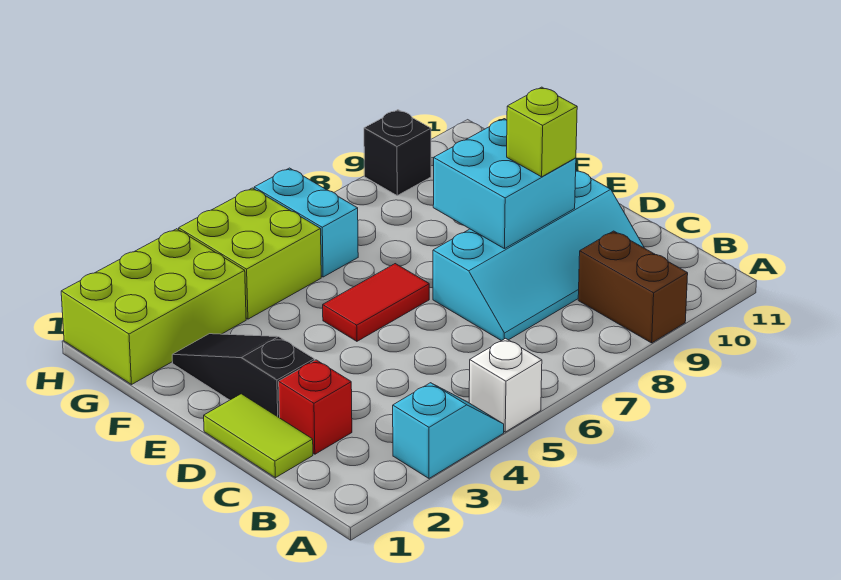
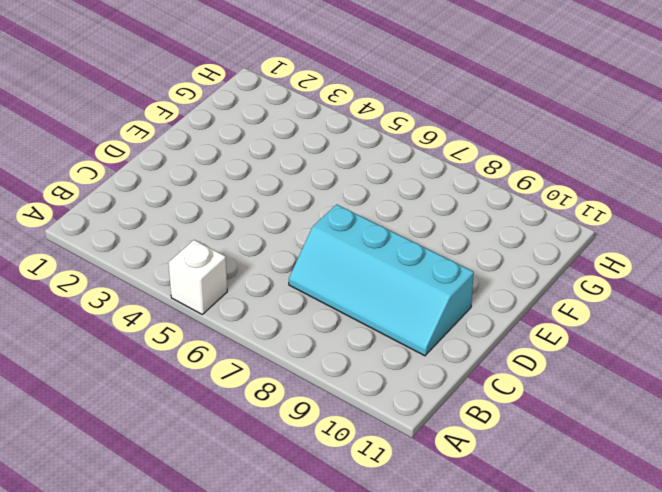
none -> cyan 1x2 slope [393,383,504,478]
none -> brown 1x2 brick [578,231,688,343]
none -> lime 1x2 tile [204,394,313,478]

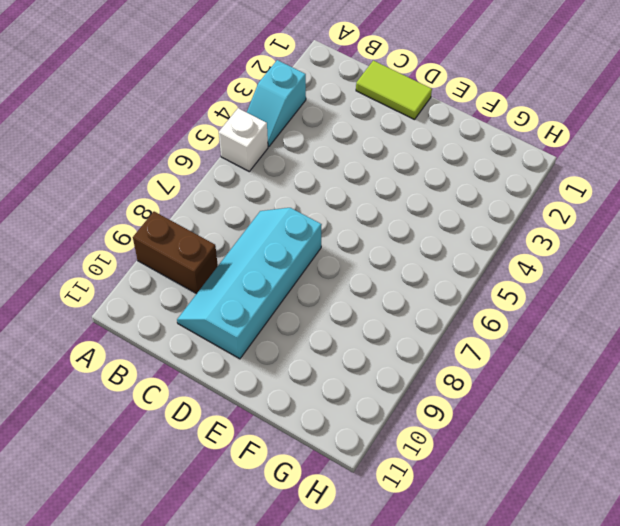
none -> red 1x1 brick [279,360,352,454]
none -> black 1x3 slope [172,334,314,418]
none -> red 1x2 tile [323,264,429,341]

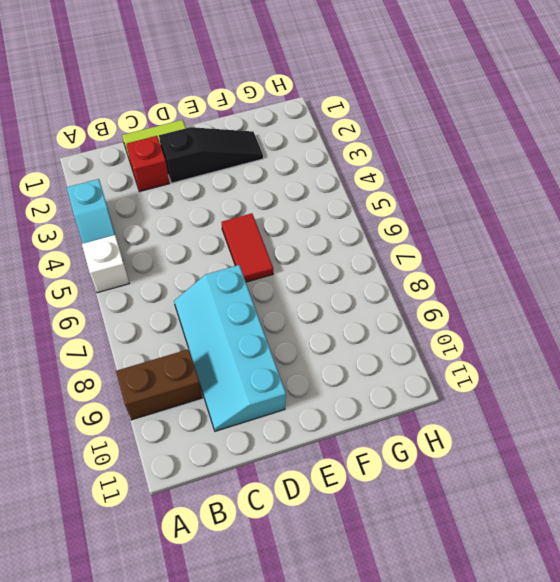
none -> lime 2x3 brick [61,229,246,384]
none -> lime 2x2 brick [179,188,321,319]
none -> cyan 1x2 brick [254,168,358,277]

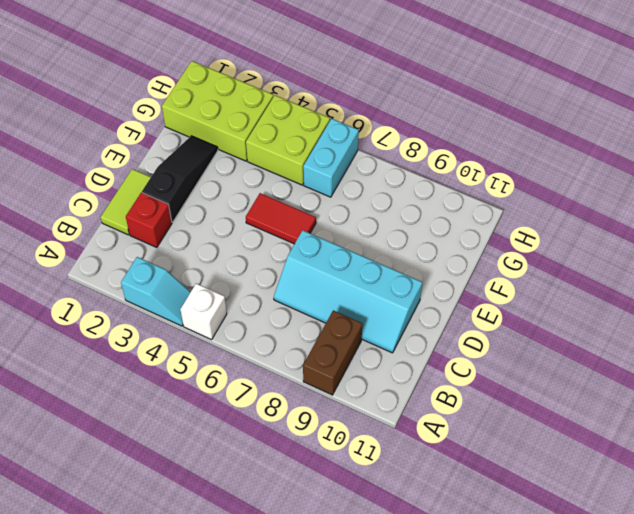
none -> black 1x1 brick [364,110,431,195]
none -> cyan 2x2 brick [433,119,576,249]
none -> lime 1x1 brick [507,87,577,177]

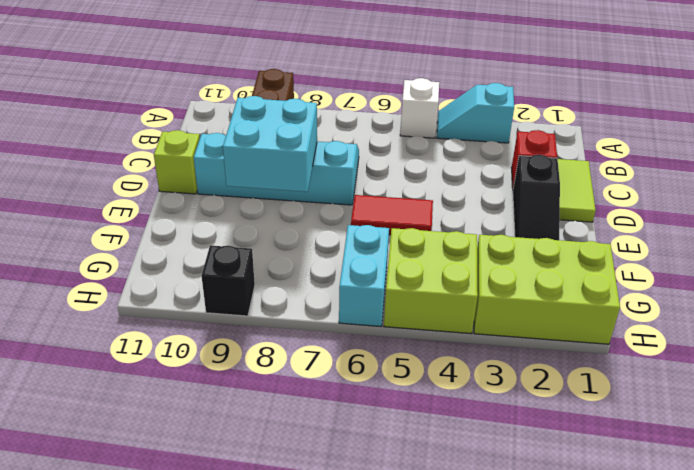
lime 1x1 brick [154,130,200,194] -> lime 1x1 brick moved to [507,87,577,177]

